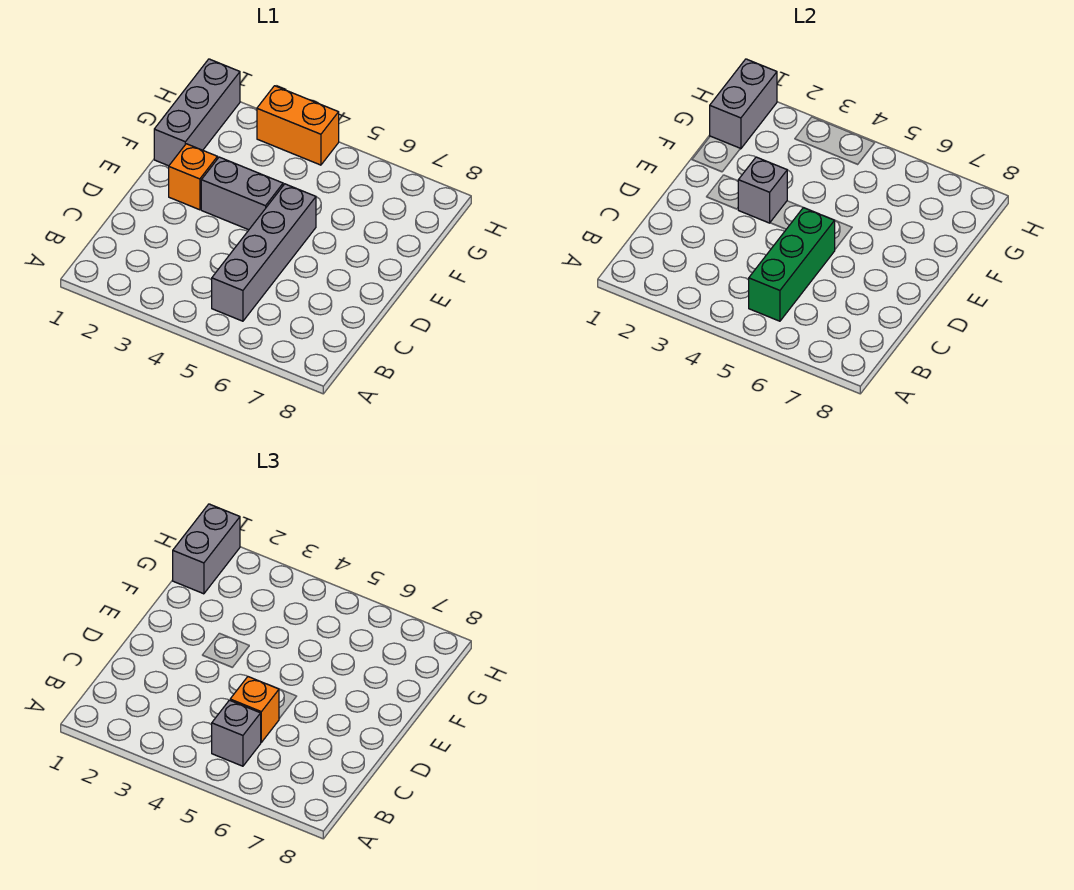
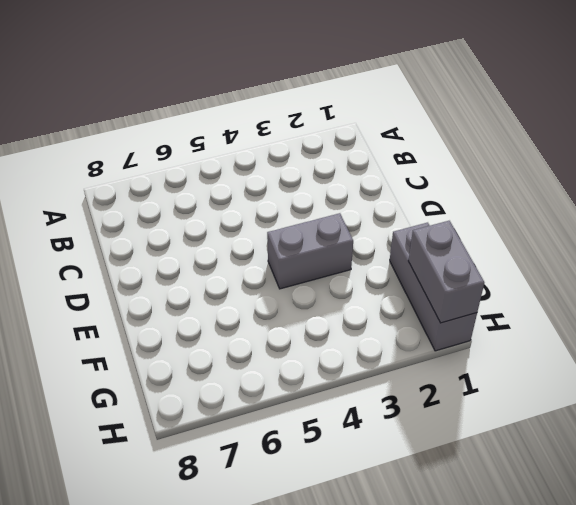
none -> grey 1x4 brick [212,184,316,321]
none -> orange 1x1 brick [169,144,217,210]

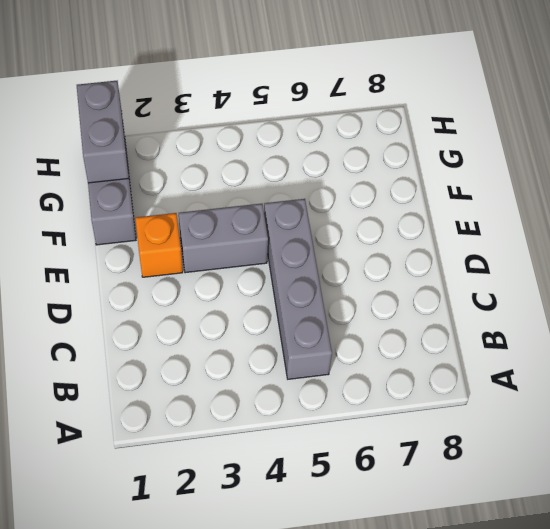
none -> orange 1x2 brick [257,86,339,165]
none -> green 1x3 brick [749,208,835,321]

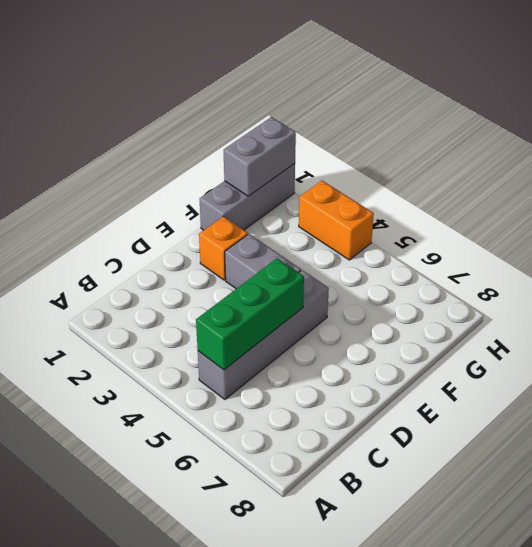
none -> grey 1x1 brick [738,157,787,223]
none -> grey 1x1 brick [212,700,261,766]

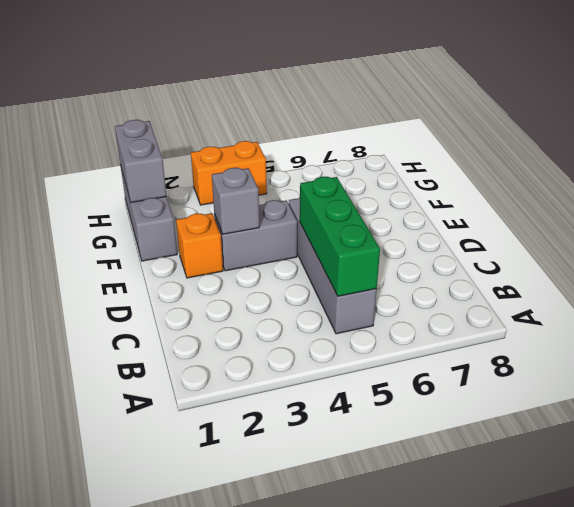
none -> grey 1x1 brick [212,700,261,766]
none -> orange 1x1 brick [230,677,279,742]

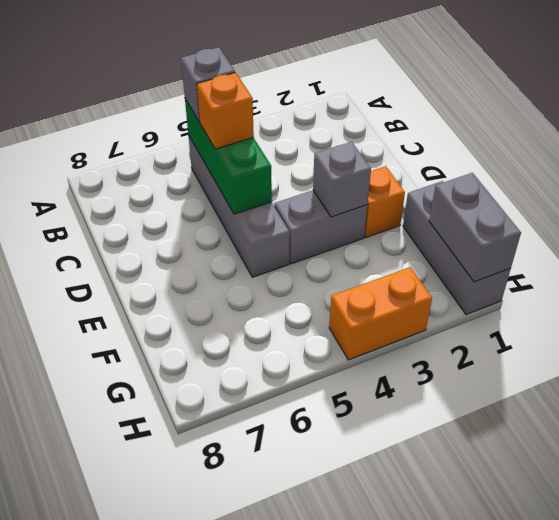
none -> grey 1x2 brick [173,504,240,594]

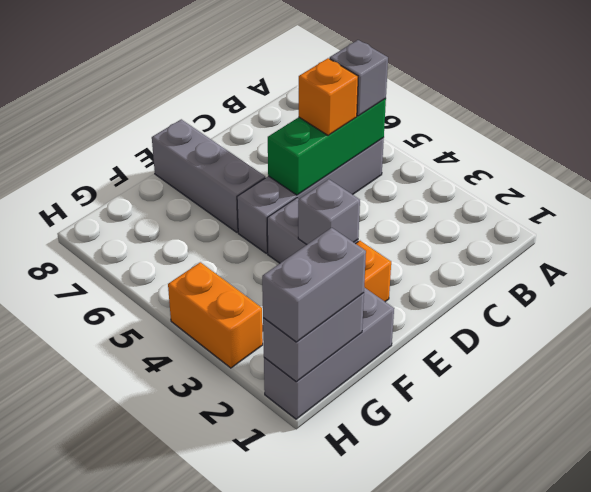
grey 1x3 brick [152,119,265,232] -> none

